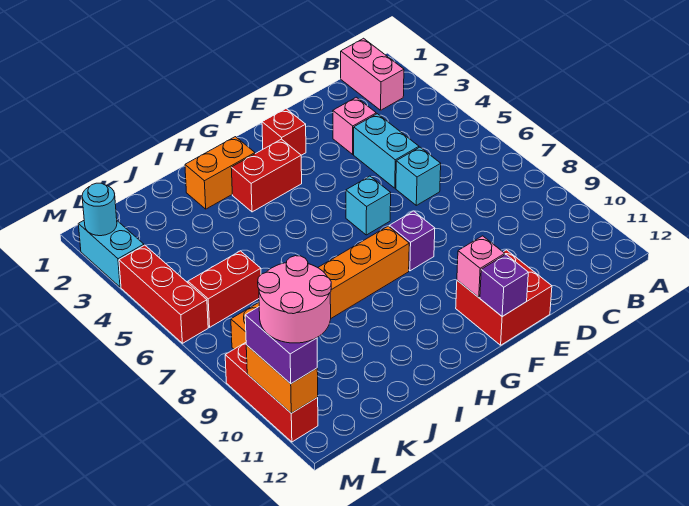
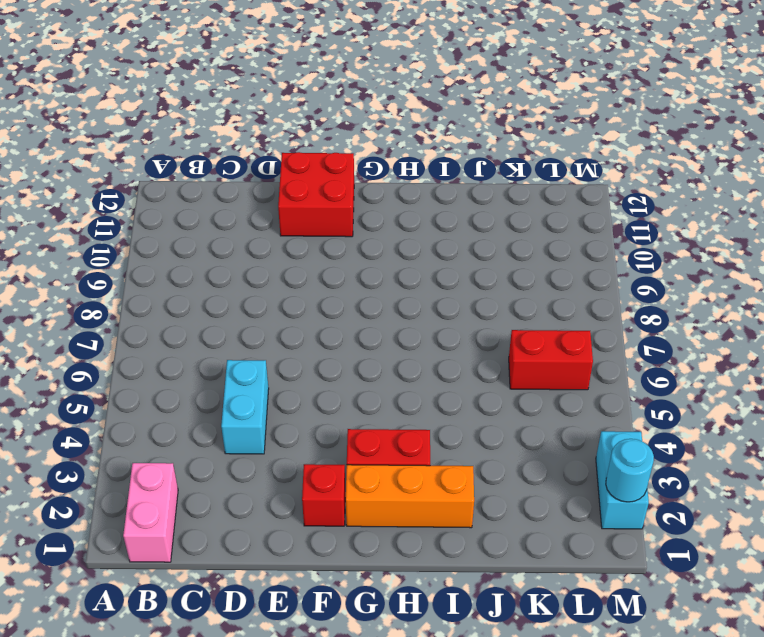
orange 1x3 brick [346,465,474,528] -> orange 1x2 brick [185,137,255,209]
none -> pink 1x1 brick [333,97,376,154]
none -> cyan 1x1 brick [396,147,441,205]
none -> cyan 1x1 brick [346,176,391,235]

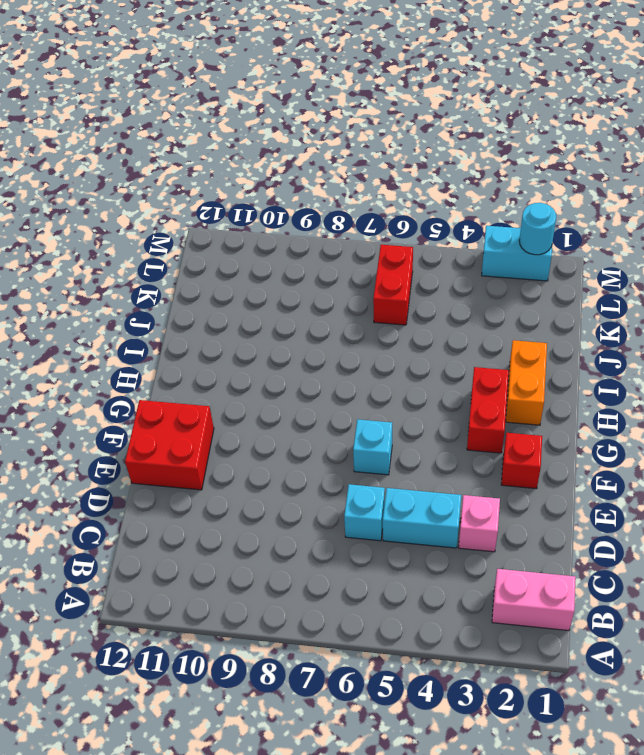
none -> purple 1x1 brick [389,211,435,271]
none -> orange 1x6 brick [231,226,409,349]
none -> red 1x3 brick [119,245,208,343]

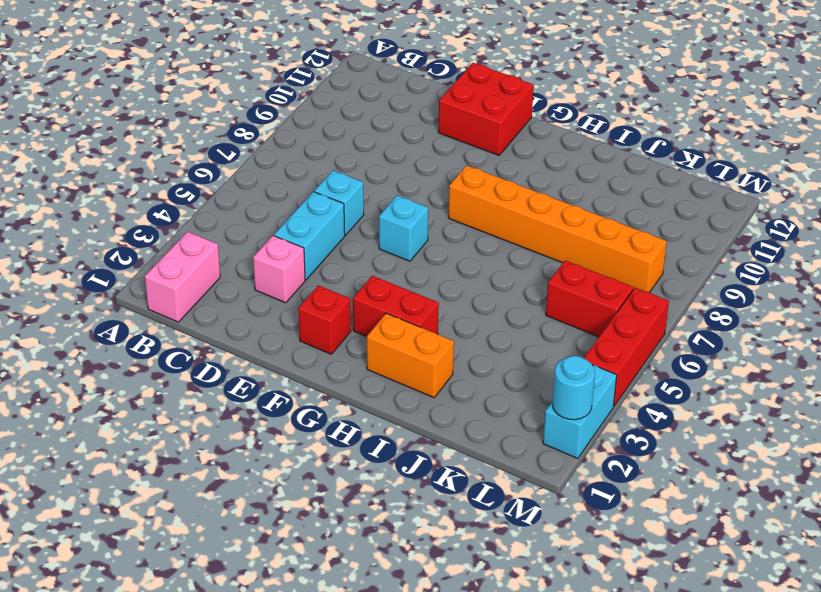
none -> purple 1x1 brick [389,211,435,271]
none -> red 1x3 brick [225,343,318,442]
none -> pink 1x1 brick [457,236,505,297]

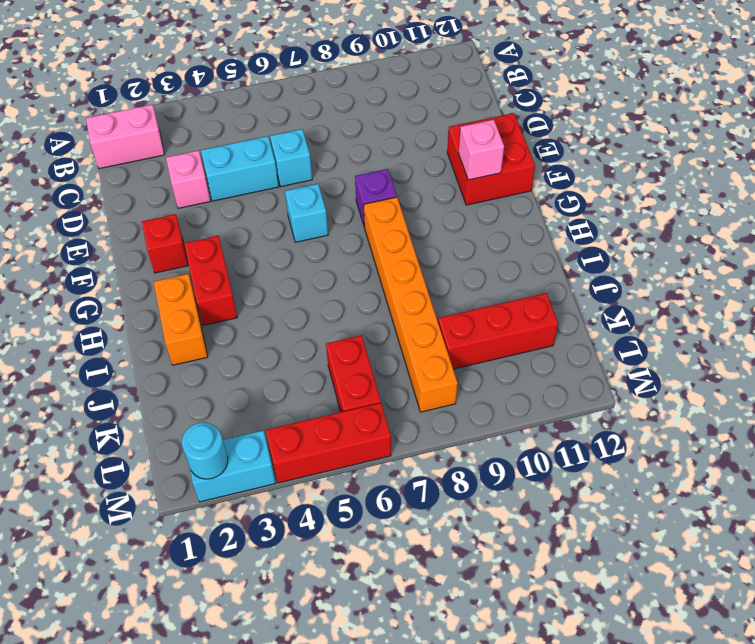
red 1x3 brick [438,293,558,369] -> red 1x3 brick moved to [225,343,318,442]
none -> purple 1x1 brick [480,255,528,316]
none -> orange 1x2 brick [246,345,318,413]
none -> purple 1x2 brick [245,307,317,384]

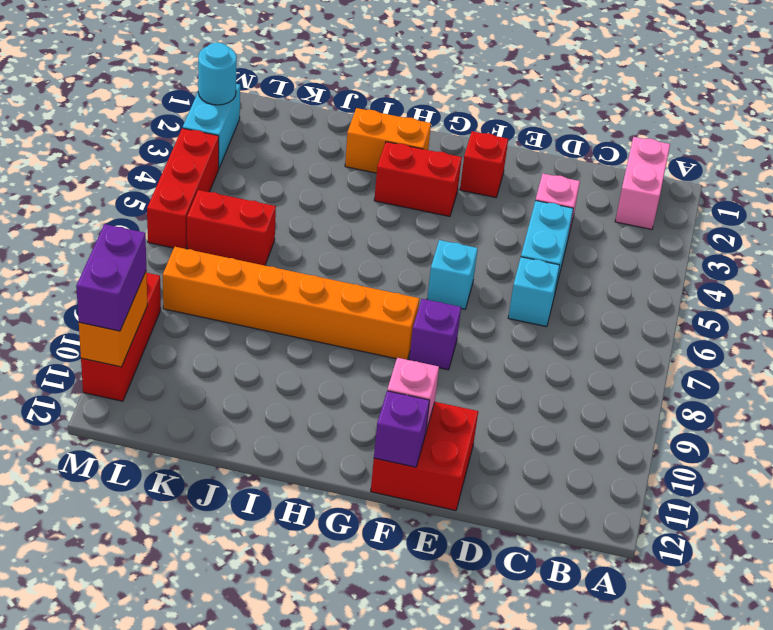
none -> pink 2x2 round brick [258,256,331,343]

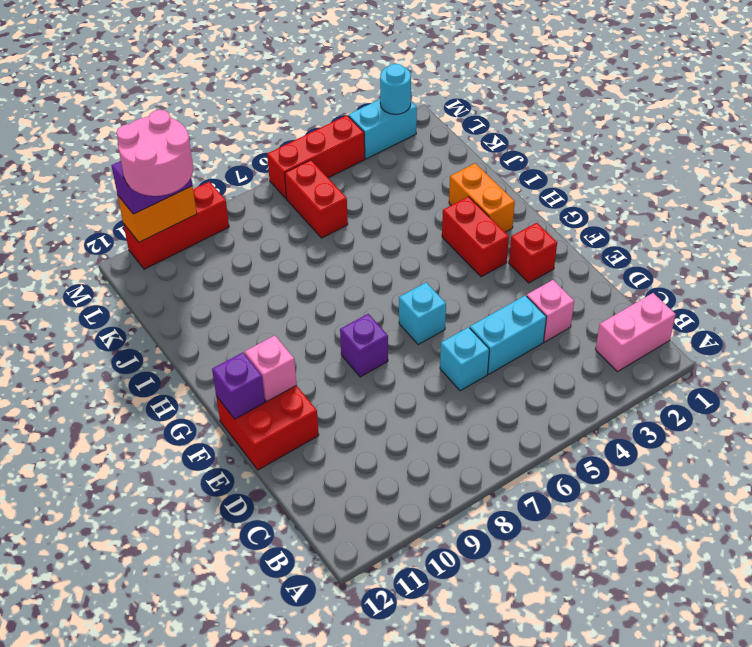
none -> orange 1x6 brick [231,226,409,349]

